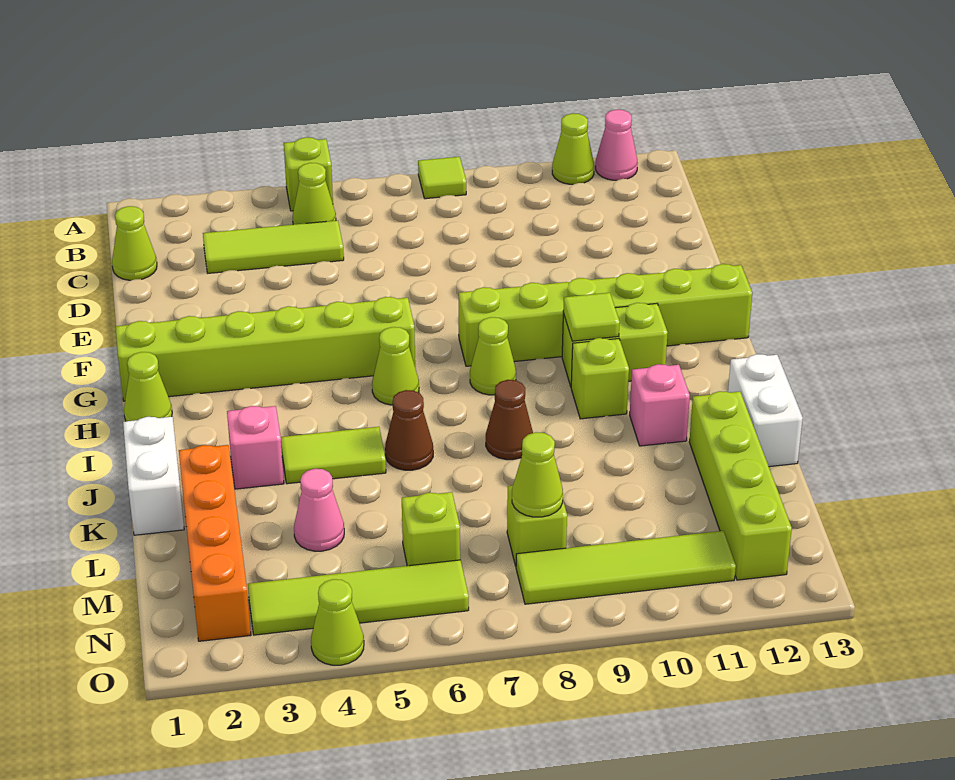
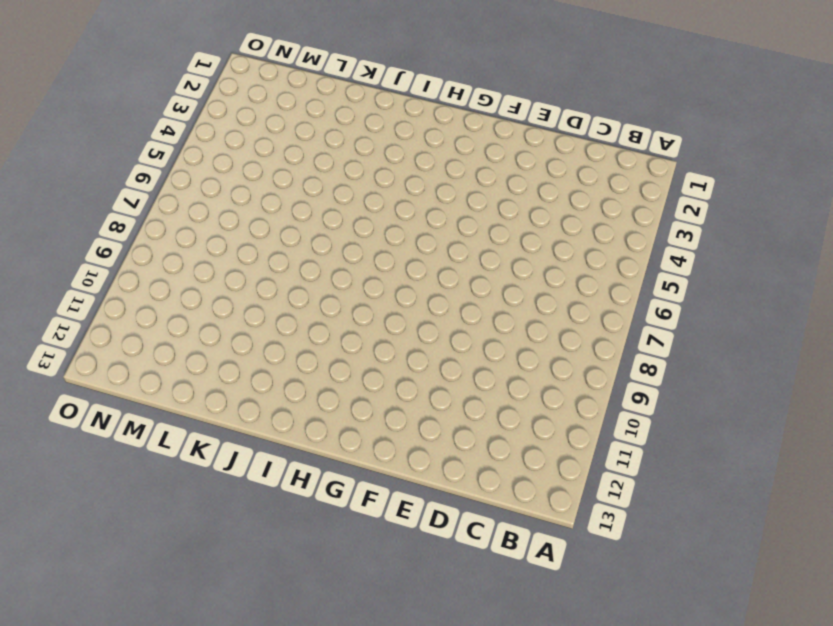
none -> lime 1x1 brick [284,137,333,211]
none -> lime 1x1 tile [418,157,466,199]
none -> lime 1x1 cone [552,113,594,184]
none -> pink 1x1 cone [596,110,638,180]

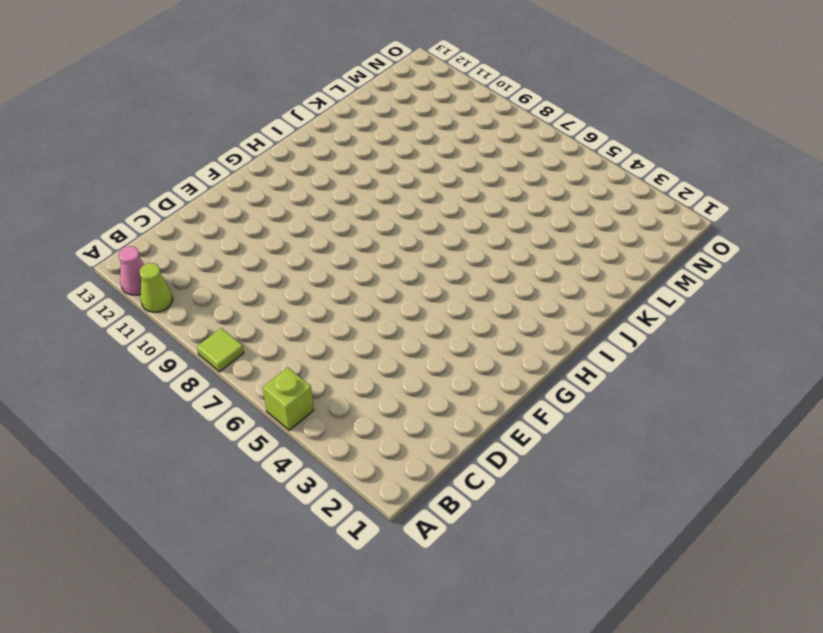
none -> lime 1x1 cone [293,163,336,225]
none -> lime 1x1 cone [112,206,157,280]
none -> lime 1x3 tile [203,220,344,273]
none -> lime 1x6 brick [116,297,415,401]

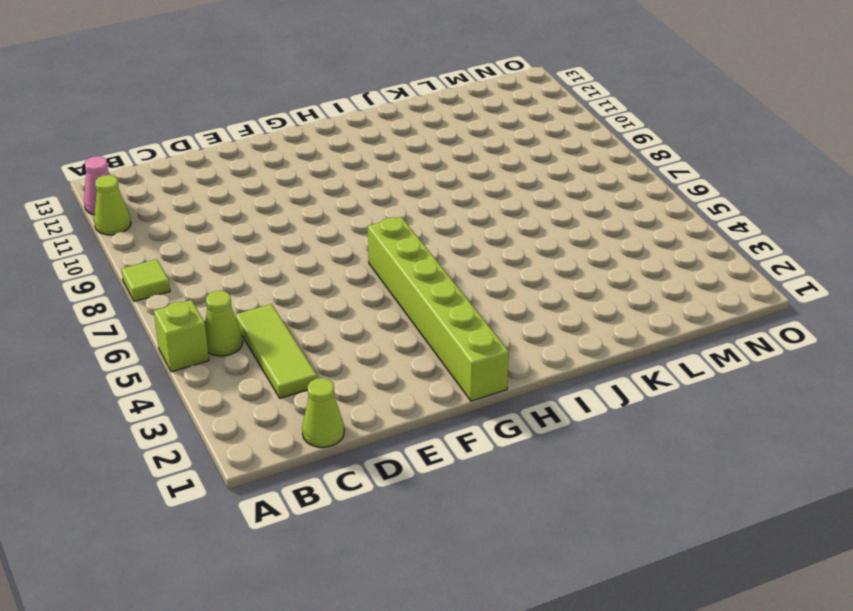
none -> lime 1x6 brick [459,264,752,366]
none -> lime 1x1 cone [124,352,172,421]
none -> lime 1x1 cone [372,327,419,405]
none -> lime 1x1 cone [470,317,516,395]

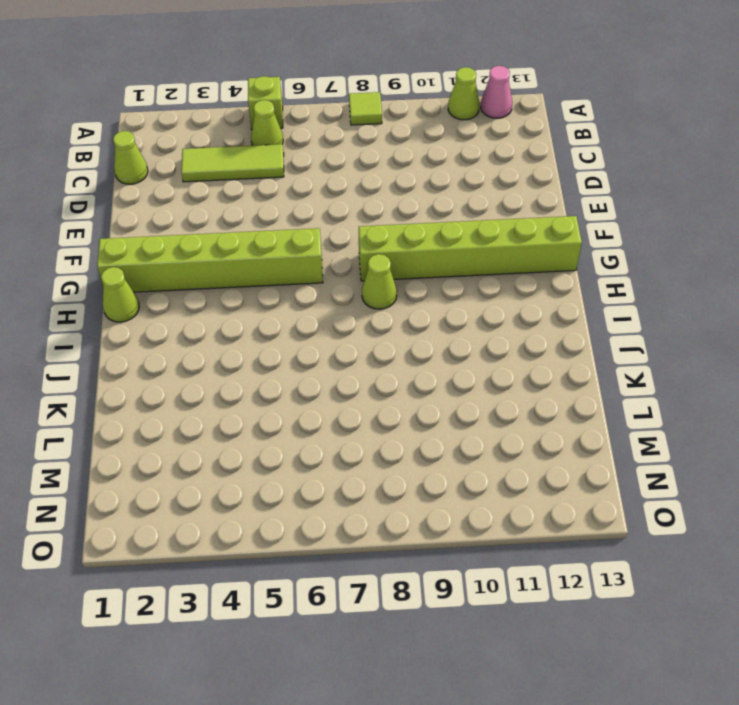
none -> lime 1x1 cone [372,327,419,405]
none -> lime 1x2 brick [562,303,668,386]
none -> lime 1x1 brick [571,338,629,419]
none -> white 1x2 brick [123,417,184,535]

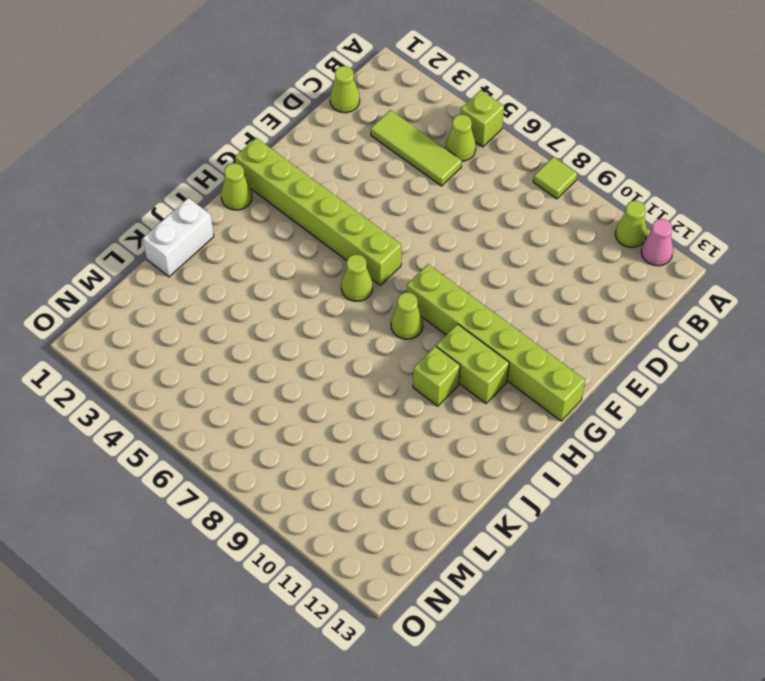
none -> pink 1x1 brick [227,406,284,489]
none -> lime 1x2 tile [281,427,386,484]
none -> brown 1x1 cone [385,390,433,470]
none -> brown 1x1 cone [486,380,533,460]

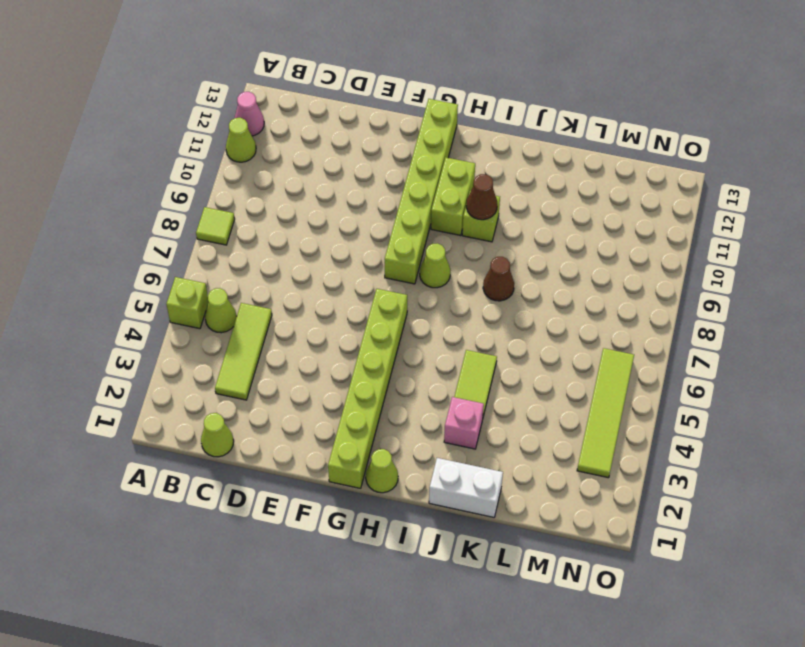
brown 1x1 cone [466,174,497,220] -> brown 1x1 cone moved to [385,390,433,470]
none -> lime 1x1 cone [372,327,419,405]
none -> pink 1x1 brick [630,364,690,446]
none -> white 1x2 brick [728,354,803,467]
none -> orange 1x4 brick [179,445,251,641]

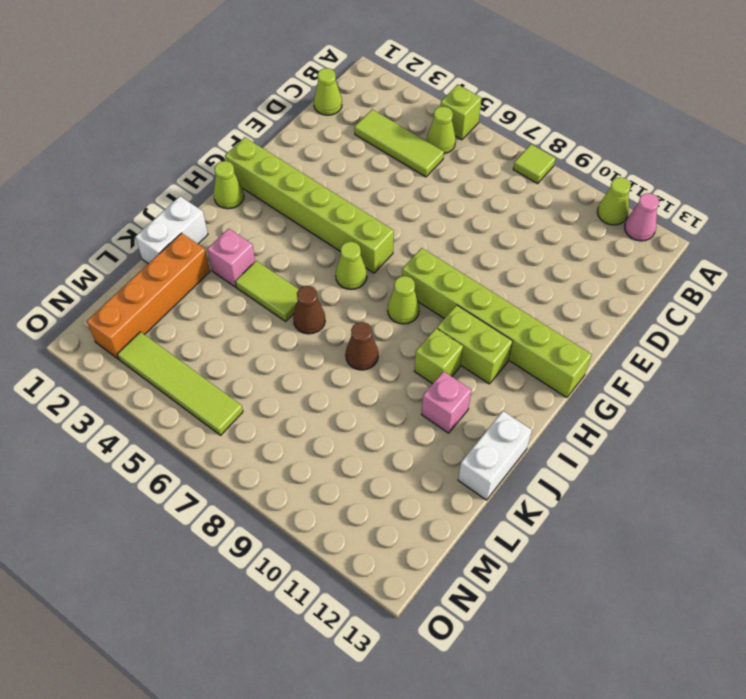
none -> lime 1x4 brick [689,391,792,580]
none -> pink 1x1 cone [294,469,344,551]
none -> lime 1x1 brick [402,492,460,566]
none -> lime 1x1 brick [507,486,567,566]

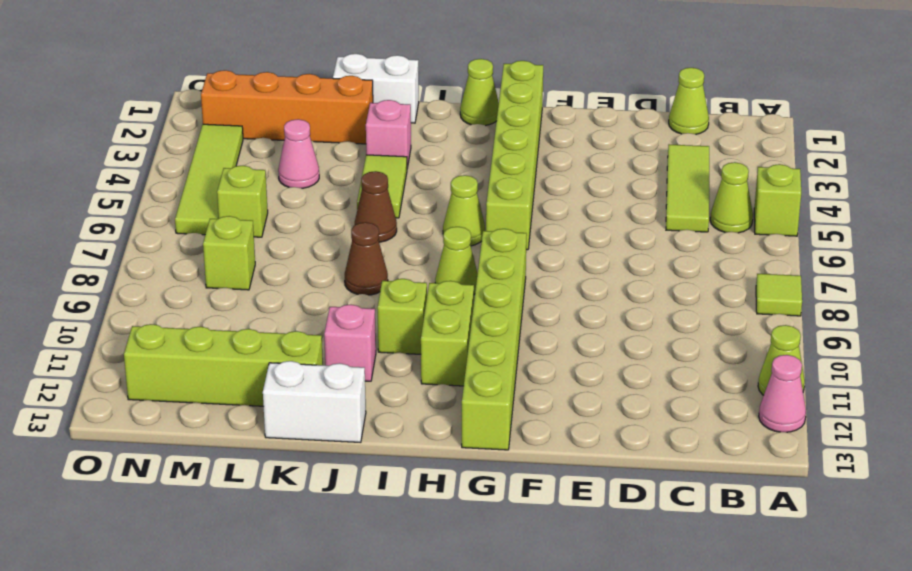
none -> lime 1x4 tile [516,531,736,604]
none -> lime 1x1 cone [311,579,364,665]
none -> lime 1x1 tile [563,293,620,341]
none -> lime 1x1 cone [512,432,563,517]

